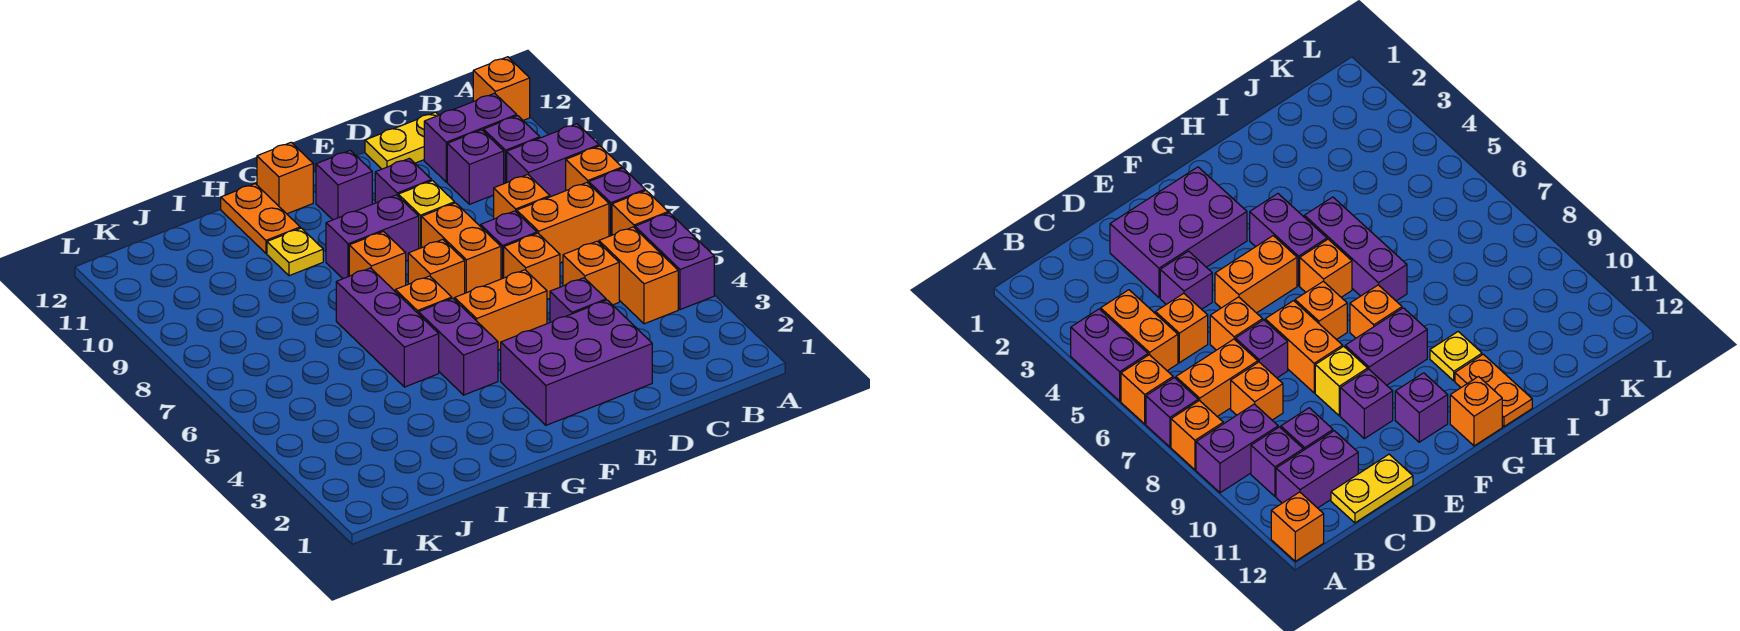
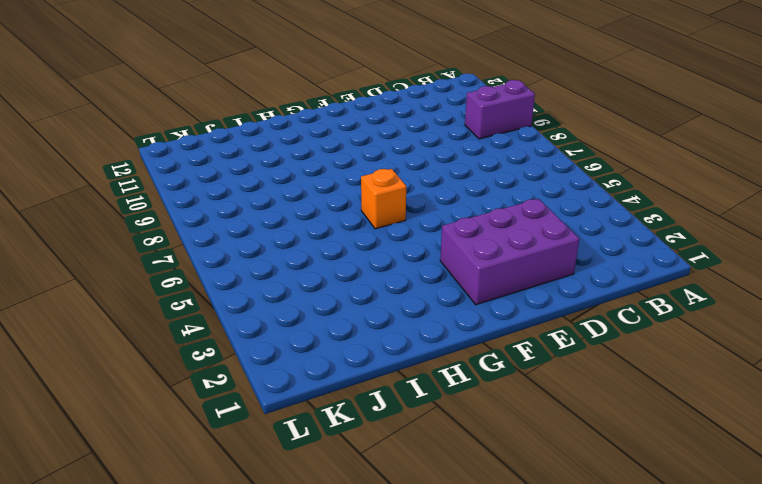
none -> purple 1x2 brick [635,213,714,310]
none -> orange 1x1 brick [612,191,668,235]
none -> purple 1x1 brick [589,168,645,236]
none -> orange 1x1 brick [566,146,622,190]

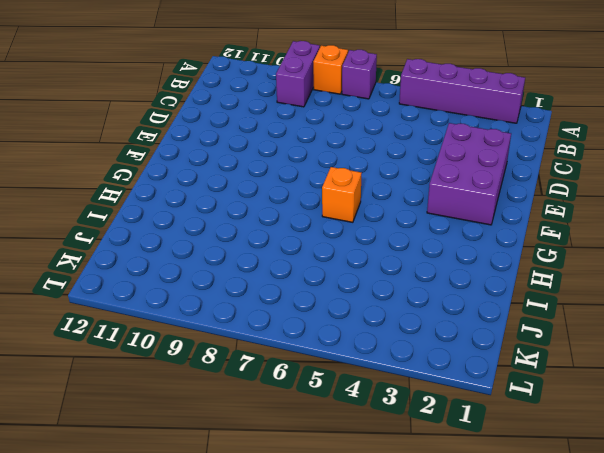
purple 1x4 brick [399,59,525,123] -> purple 1x2 brick [635,213,714,310]
none -> orange 1x1 brick [612,191,668,235]
none -> orange 1x1 brick [473,57,530,120]
none -> orange 1x2 brick [599,227,678,324]
none -> orange 1x2 brick [517,183,609,263]

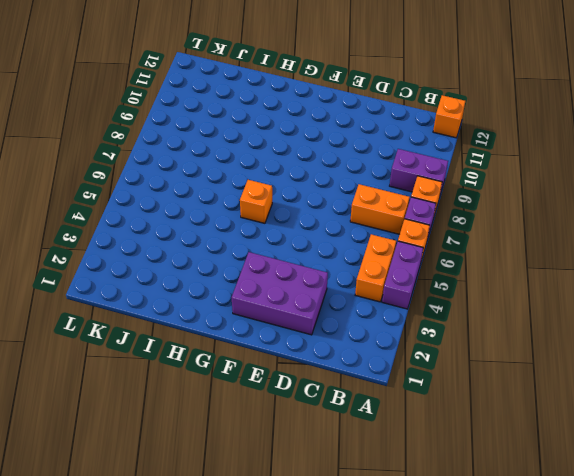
none -> purple 1x1 brick [483,116,540,184]
none -> purple 1x2 brick [424,93,517,182]
none -> orange 1x1 brick [563,241,619,305]
none -> orange 1x1 brick [494,174,550,219]

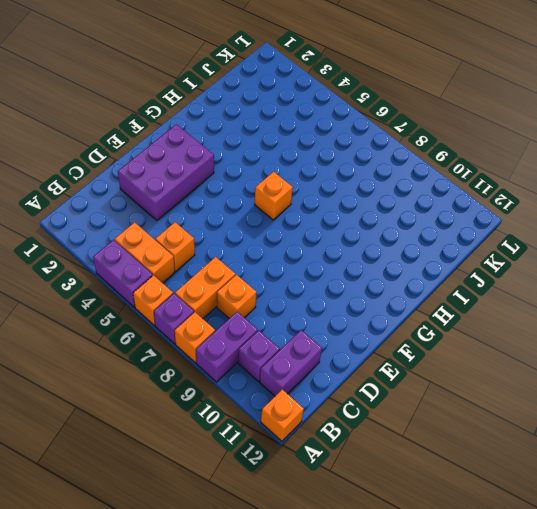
none -> purple 1x1 brick [447,130,504,204]
none -> yellow 1x2 plate [365,112,438,169]
none -> purple 1x1 brick [550,278,606,322]
none -> orange 1x1 brick [504,233,560,299]

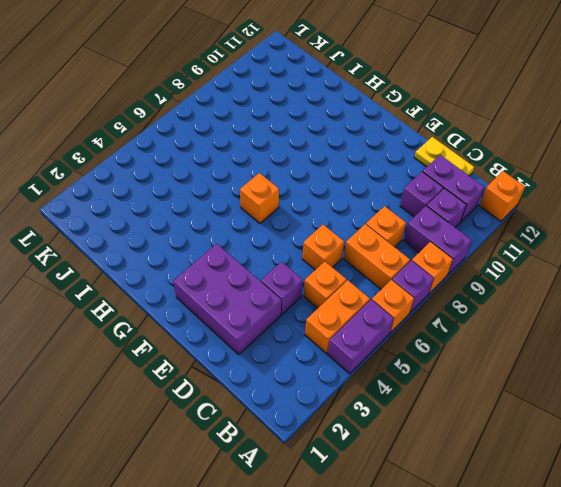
none -> purple 1x1 brick [481,211,537,279]
none -> orange 1x2 brick [455,270,547,350]
none -> orange 1x2 brick [421,203,501,293]
none -> yellow 1x1 brick [398,181,455,249]

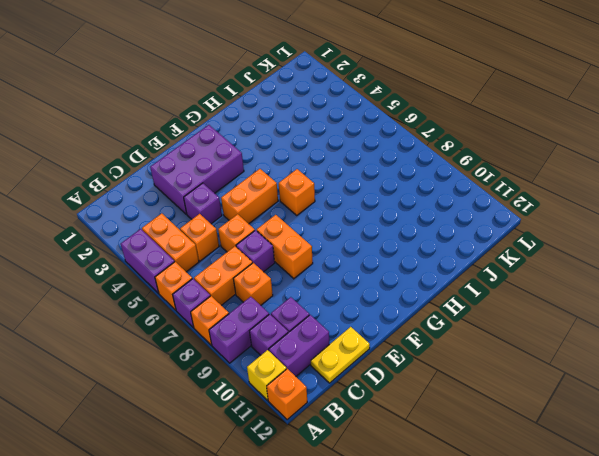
yellow 1x1 brick [247,350,286,400] -> yellow 1x1 brick moved to [398,181,455,249]
none -> purple 1x1 brick [375,158,432,203]
none -> orange 1x1 brick [408,239,465,300]
none -> purple 1x2 brick [326,195,419,279]
none -> purple 1x1 brick [316,150,372,220]

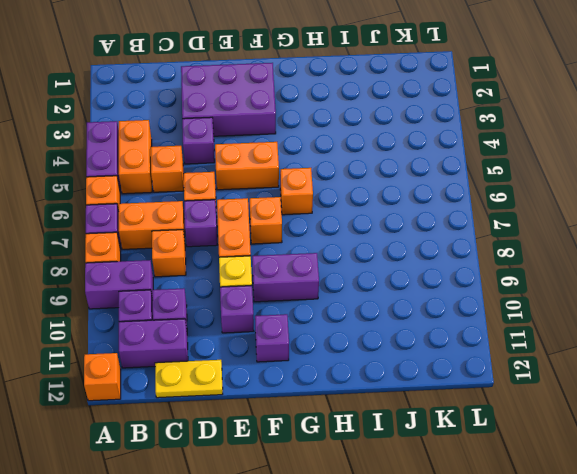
none -> purple 1x2 brick [419,298,498,395]
none -> orange 1x1 brick [349,232,406,291]
none -> orange 1x1 brick [257,142,313,214]
none -> purple 1x3 brick [336,268,439,387]

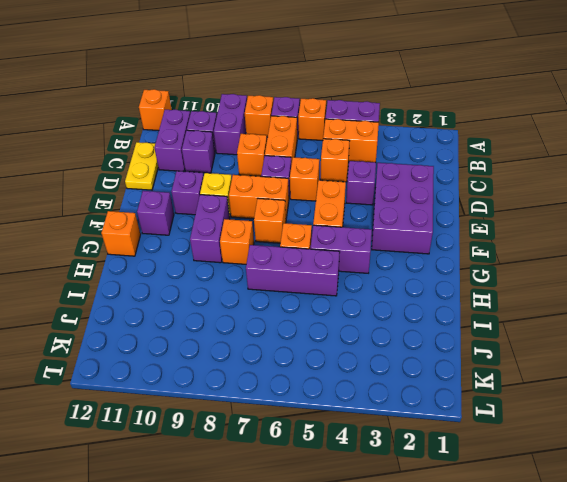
none -> yellow 1x1 plate [267,228,323,276]
none -> orange 1x2 plate [221,184,300,253]

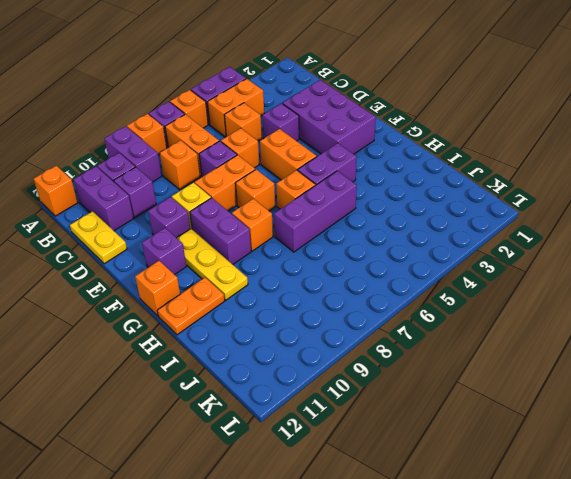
yellow 1x3 plate [177,229,248,300] -> yellow 1x1 plate [267,228,323,276]

